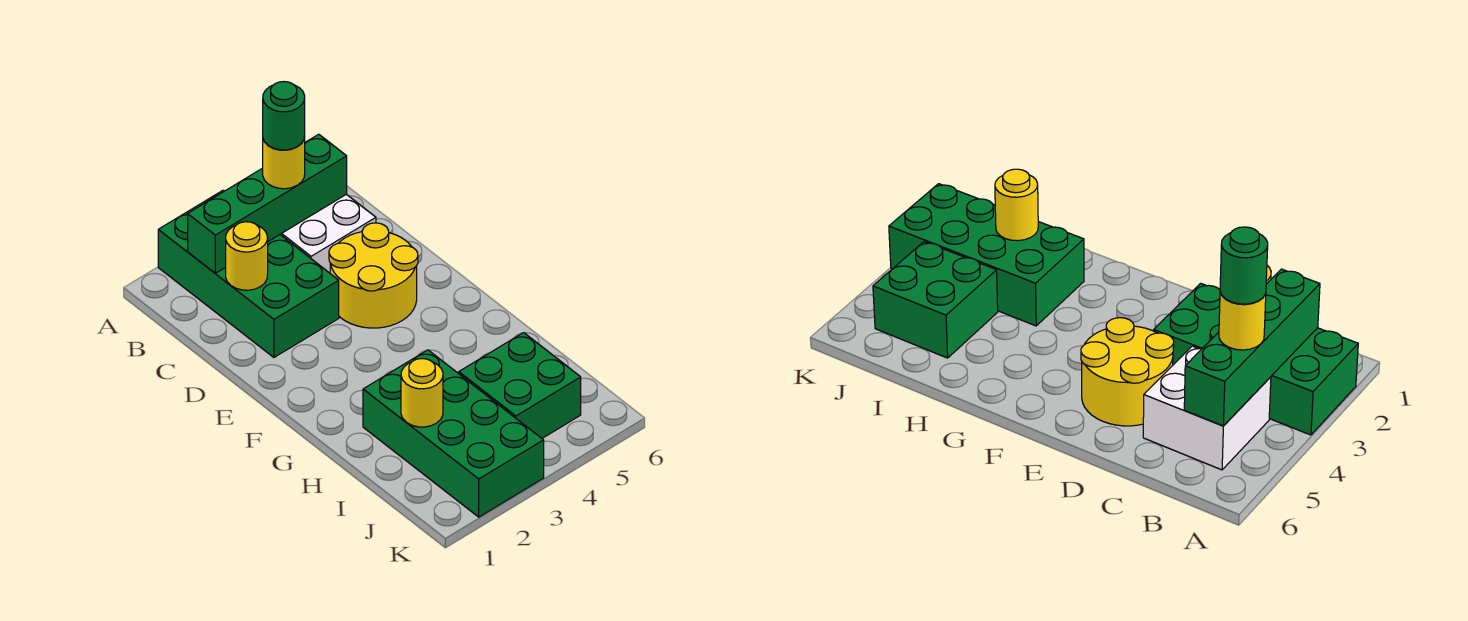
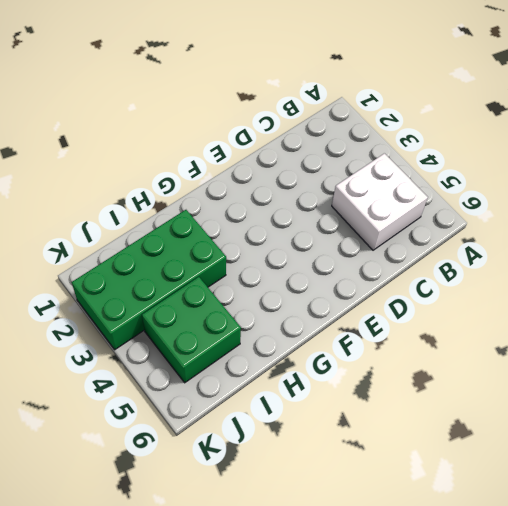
none -> green 2x4 brick [158,190,339,357]
none -> yellow 2x2 round brick [329,223,418,328]

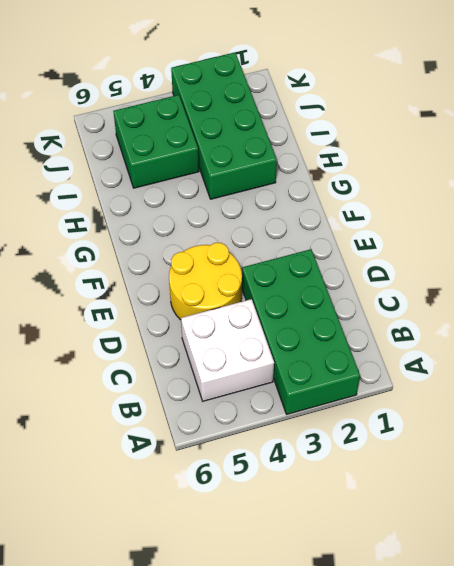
none -> green 1x4 brick [188,134,347,273]
none -> yellow 1x1 round brick [226,222,268,290]

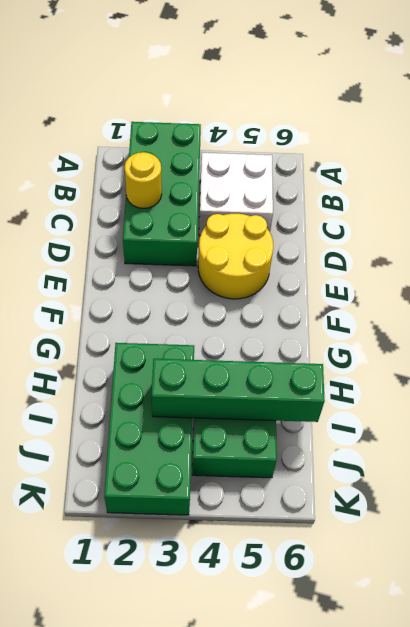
green 1x4 brick [152,359,325,422] -> green 1x4 brick moved to [188,134,347,273]
none -> yellow 1x1 round brick [401,359,443,427]
none -> yellow 1x1 round brick [263,137,305,189]

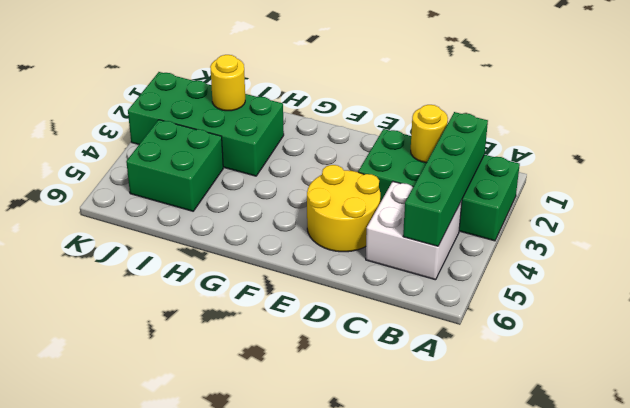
none -> yellow 1x1 round brick [263,137,305,189]
none -> green 1x1 round brick [263,82,305,150]

